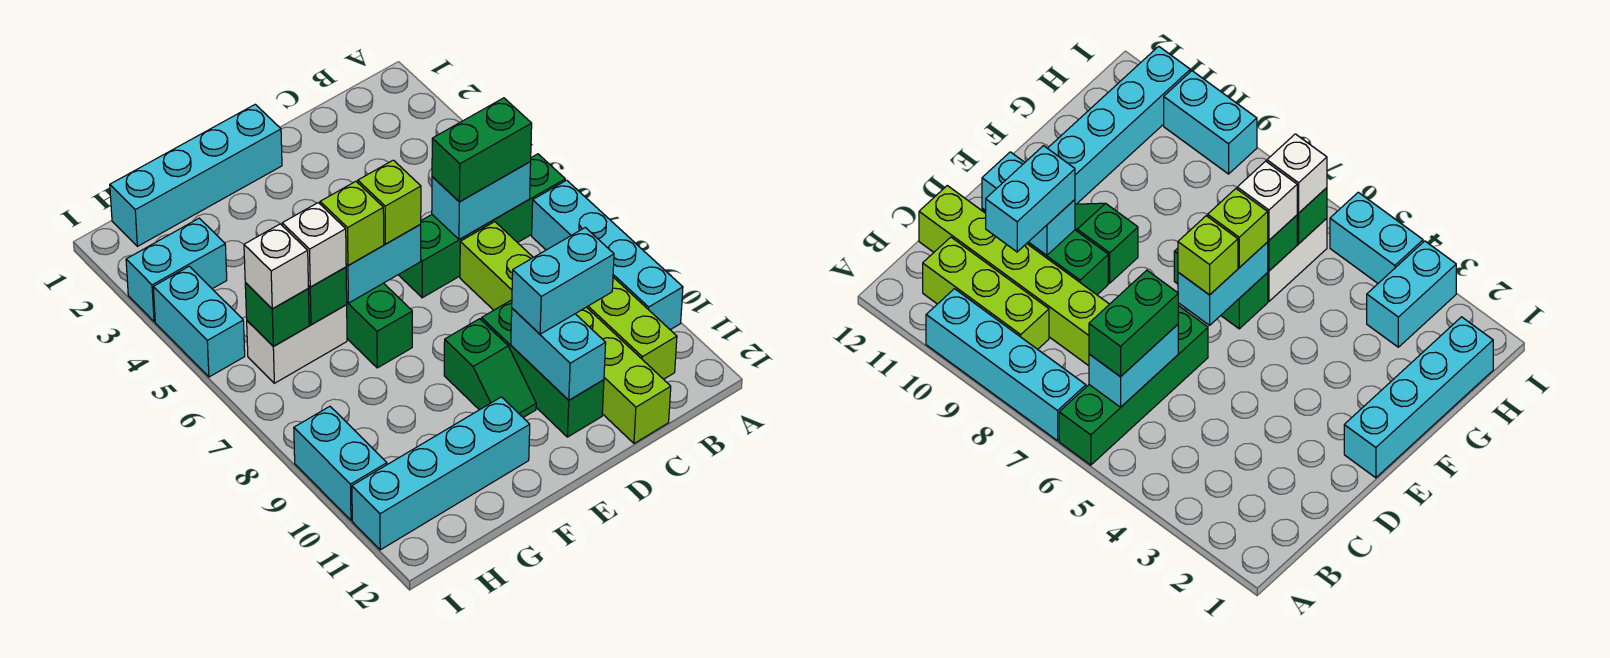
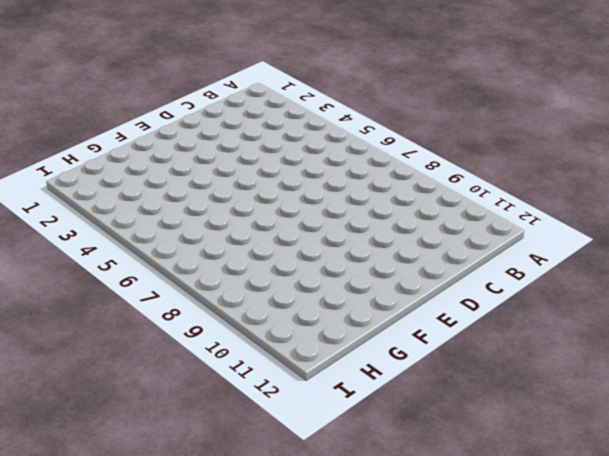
none -> green 1x4 brick [399,154,565,298]
none -> cyan 1x4 brick [532,180,683,330]
none -> lime 1x3 brick [587,277,677,379]

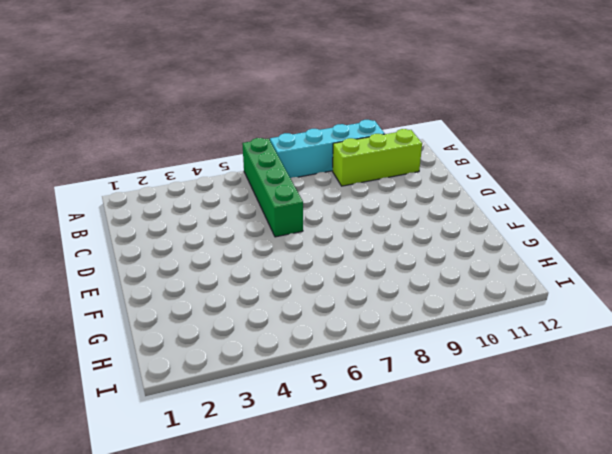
none -> lime 1x6 brick [460,222,671,443]
none -> green 1x3 brick [481,300,604,437]
none -> cyan 1x4 brick [110,104,282,246]

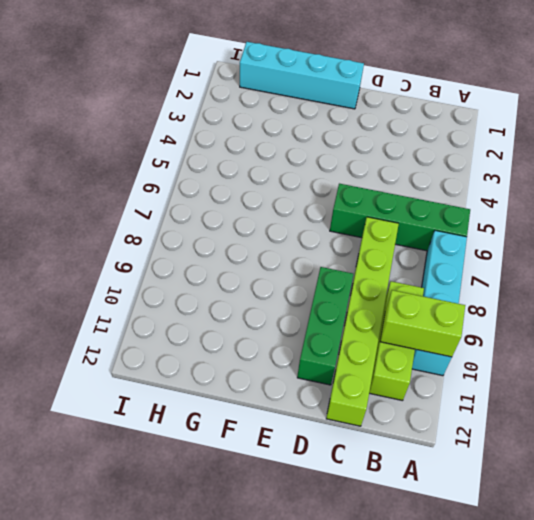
lime 1x2 brick [380,290,465,357] -> none
none -> green 1x2 slope [444,319,536,417]
none -> green 1x2 brick [346,283,412,368]
none -> cyan 1x4 brick [352,397,530,550]

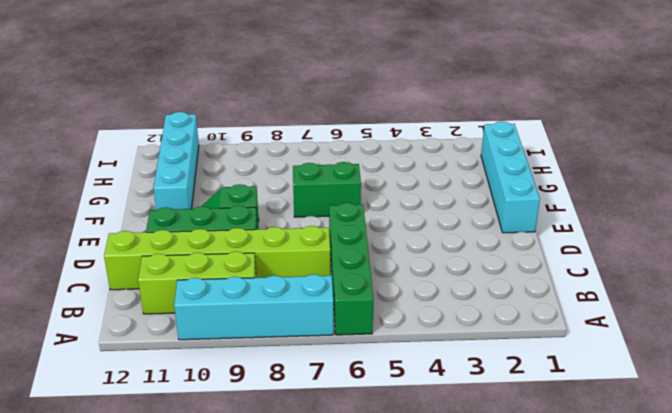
none -> white 1x2 brick [247,305,347,383]
none -> cyan 1x2 brick [126,218,227,322]
none -> cyan 1x2 brick [153,266,245,377]

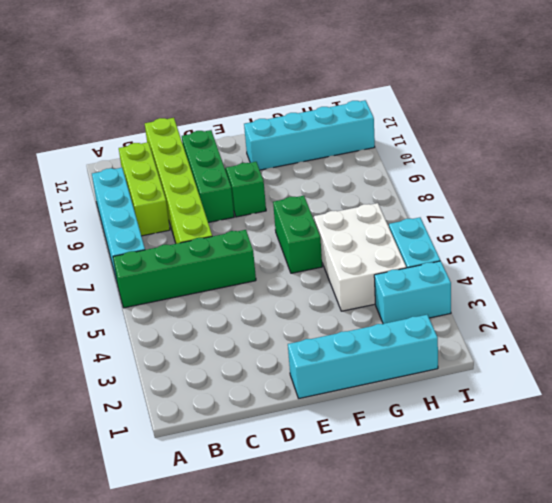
white 2x3 brick [314,203,406,311] -> white 1x2 brick [247,305,347,383]
none -> cyan 1x2 brick [294,406,387,520]
none -> cyan 1x2 brick [432,162,531,240]
none -> cyan 1x2 brick [511,308,606,400]

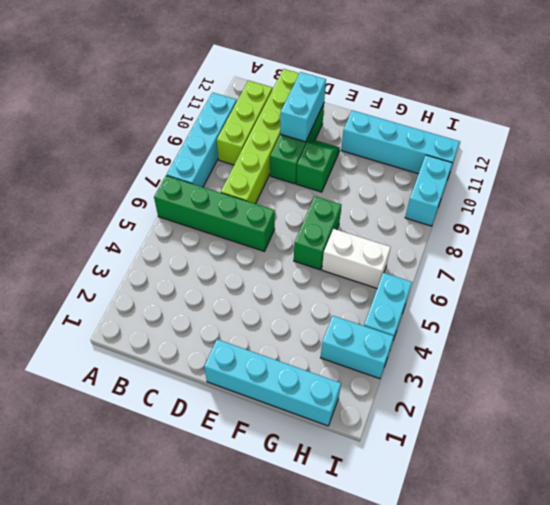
none -> cyan 1x2 brick [432,162,531,240]
none -> cyan 1x2 brick [346,225,421,303]
none -> green 1x1 brick [308,267,347,325]

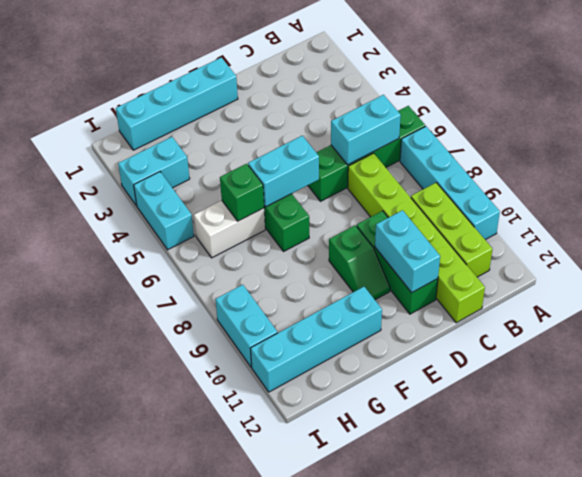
none -> green 1x1 brick [245,283,309,346]
none -> green 1x2 brick [432,98,532,202]
none -> cyan 1x2 brick [512,227,614,334]

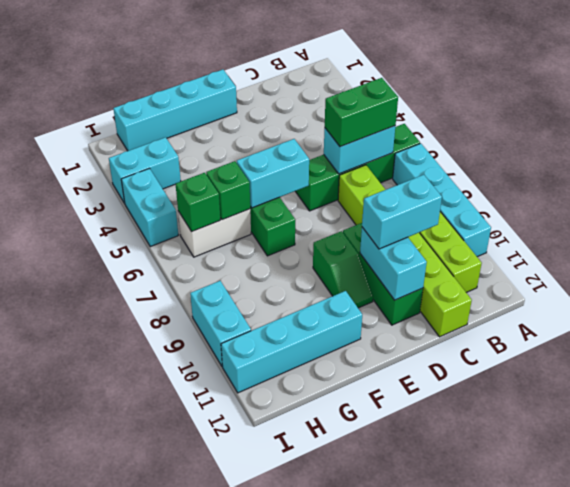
none -> lime 1x1 brick [358,160,421,244]
none -> lime 1x1 brick [320,181,384,266]
none -> white 1x1 brick [282,203,346,287]

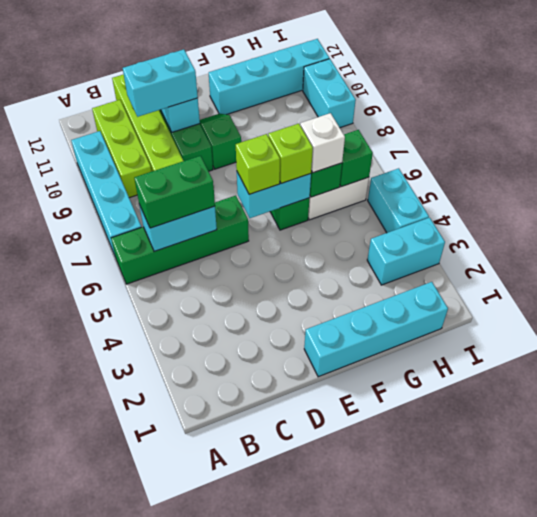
none -> white 1x1 brick [244,224,308,309]

